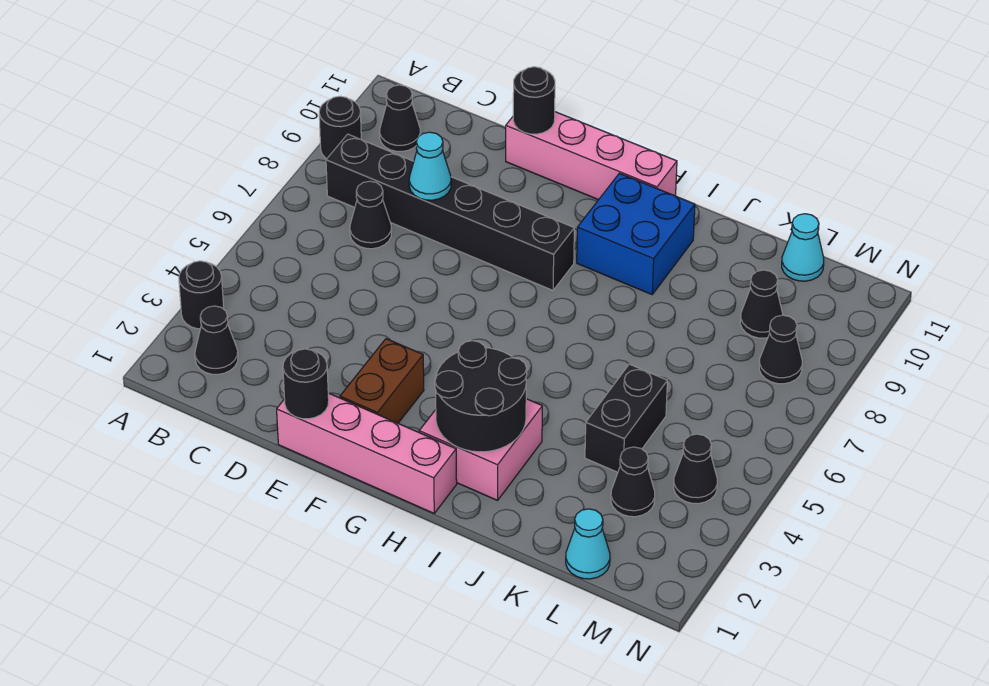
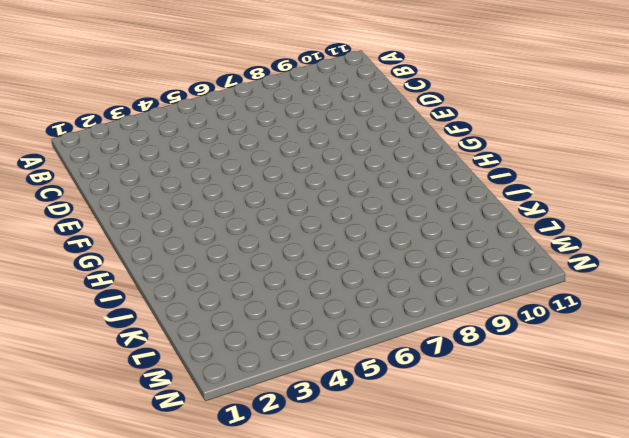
none -> black 1x1 round brick [179,261,224,329]
none -> black 1x1 round brick [319,96,361,159]
none -> black 1x1 cone [195,306,238,374]

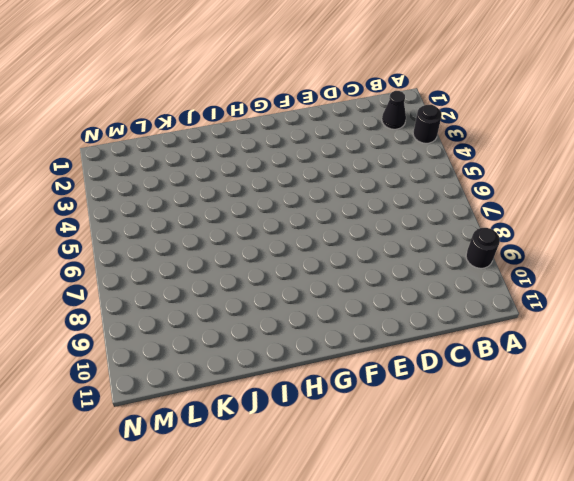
none -> black 1x6 brick [326,134,574,290]
none -> black 1x1 cone [380,85,421,151]
none -> black 1x1 cone [350,181,392,249]

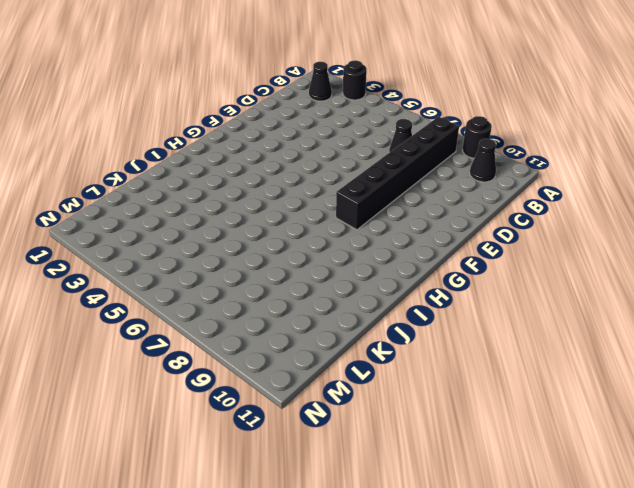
none -> pink 1x4 brick [277,393,457,513]
none -> pink 1x4 brick [506,112,677,200]
none -> brown 1x2 brick [340,339,424,423]

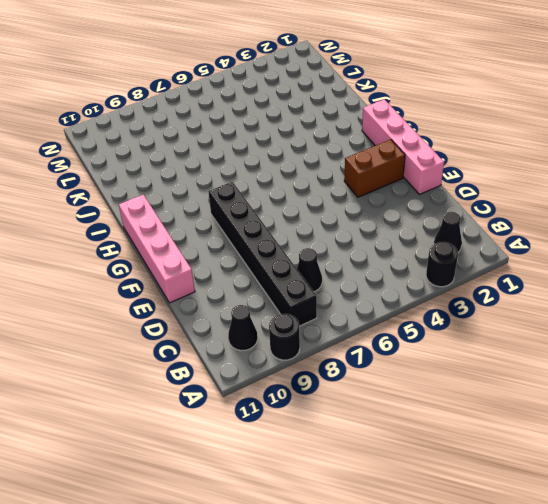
none -> pink 2x2 brick [419,399,542,500]
none -> blue 2x2 brick [577,173,695,294]
none -> black 1x2 brick [585,364,667,472]

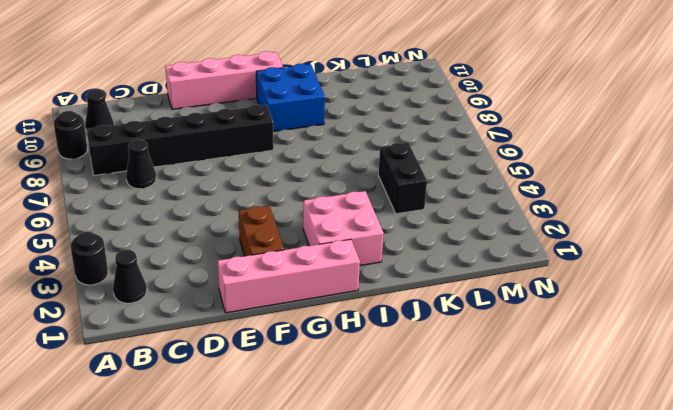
none -> cyan 1x1 cone [566,509,610,579]
none -> black 1x1 cone [611,447,655,517]
none -> black 1x1 cone [740,270,783,338]

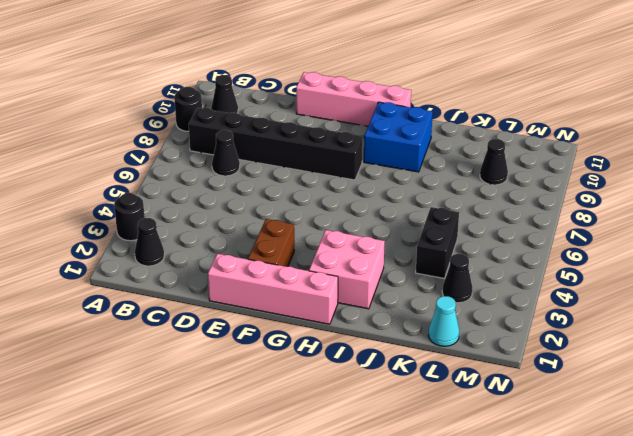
none -> cyan 1x1 cone [782,214,824,281]
none -> black 1x1 cone [674,434,717,504]
none -> black 1x1 cone [759,315,802,384]

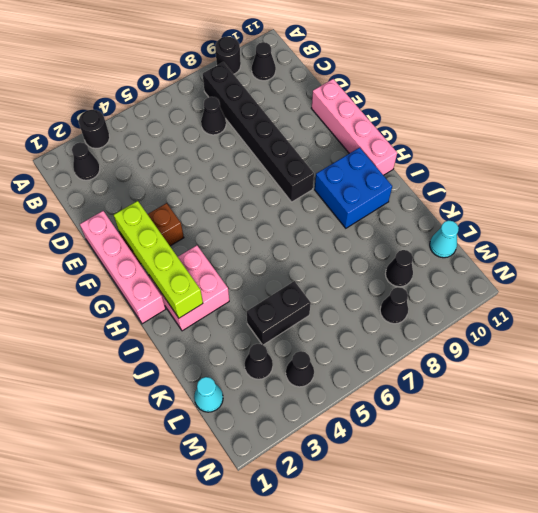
lime 1x4 brick [114,201,203,318] -> black 2x2 round brick [435,341,527,452]
none -> cyan 1x1 cone [409,132,451,200]
none -> black 1x1 round brick [283,349,329,419]
none -> black 1x1 round brick [513,67,555,134]

